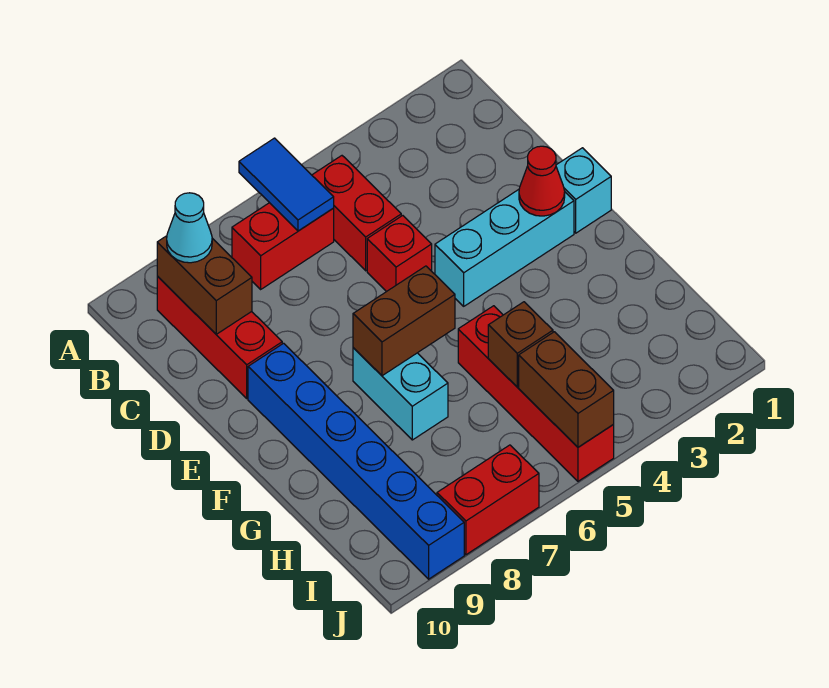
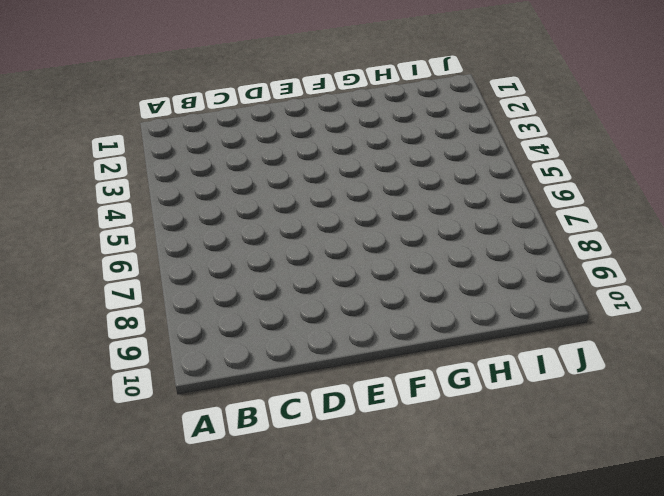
none -> red 1x2 brick [312,156,401,271]
none -> red 1x2 brick [232,203,334,289]
none -> red 1x3 brick [157,276,282,398]

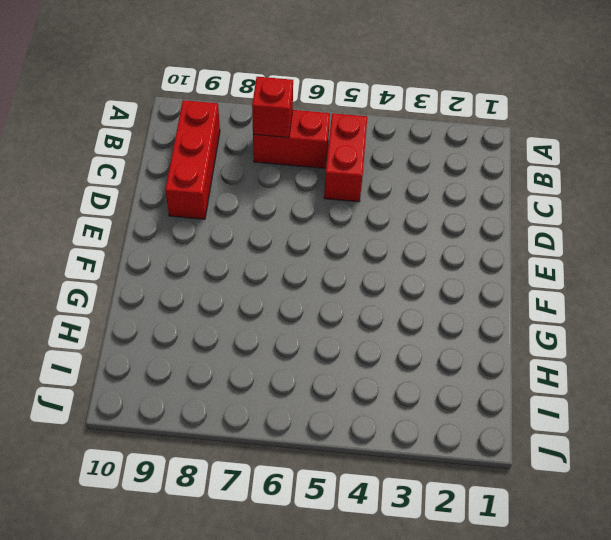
red 1x1 brick [252,77,293,138] -> red 1x1 brick moved to [367,216,432,292]
none -> cyan 1x1 brick [556,148,611,233]
none -> cyan 1x3 brick [435,190,574,306]
none -> blue 1x6 brick [248,343,464,579]

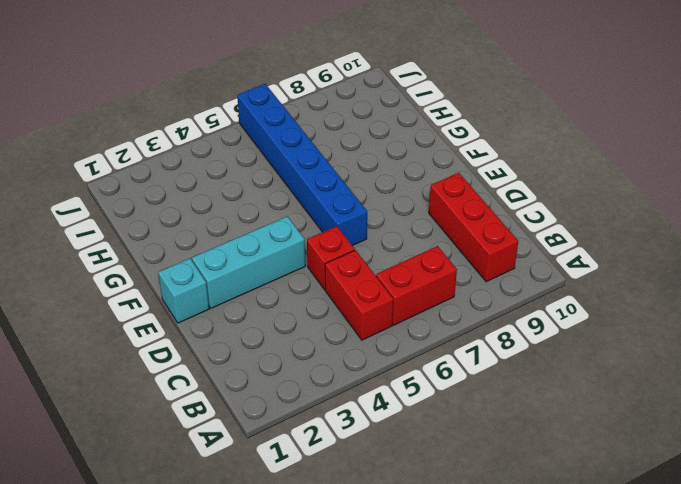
blue 1x6 brick [237,84,367,246] -> blue 1x6 brick moved to [248,343,464,579]
none -> cyan 1x2 brick [353,348,448,440]
none -> red 1x4 brick [458,306,614,481]
none -> red 1x2 brick [437,445,539,555]

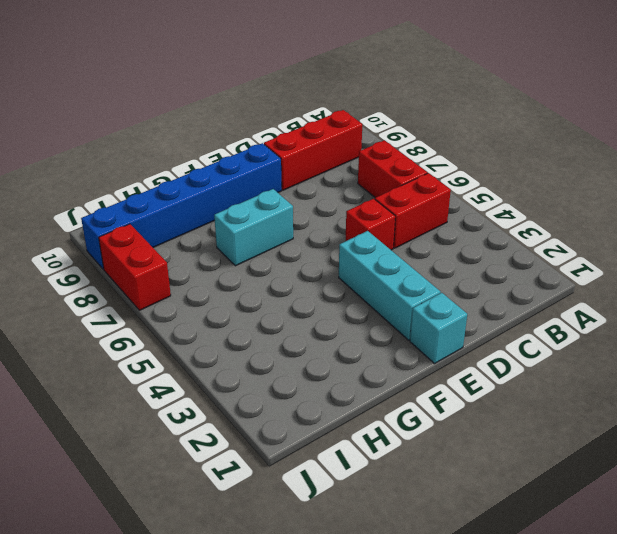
none -> red 1x4 brick [458,306,614,481]
none -> blue 1x2 tile [239,138,334,231]
none -> brown 1x2 brick [157,236,252,334]

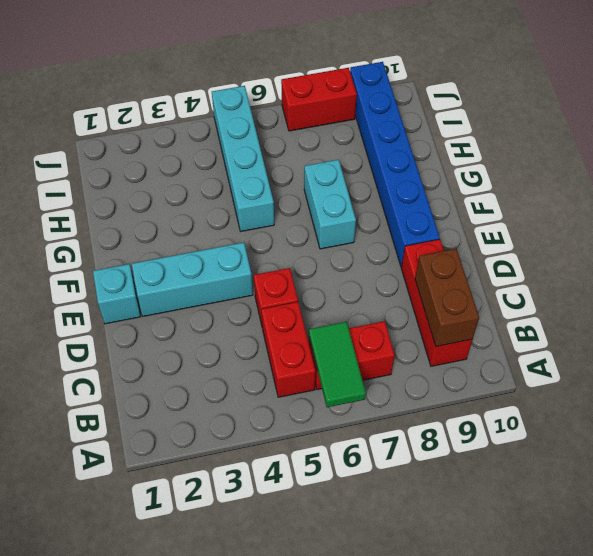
green 1x2 tile [309,322,366,407] -> blue 1x2 tile [239,138,334,231]
cyan 1x4 brick [212,86,274,231] -> red 1x4 brick [458,306,614,481]
none -> red 1x1 cone [519,146,565,216]
none -> brown 1x2 brick [353,266,455,376]
none -> brown 1x1 brick [488,302,553,387]

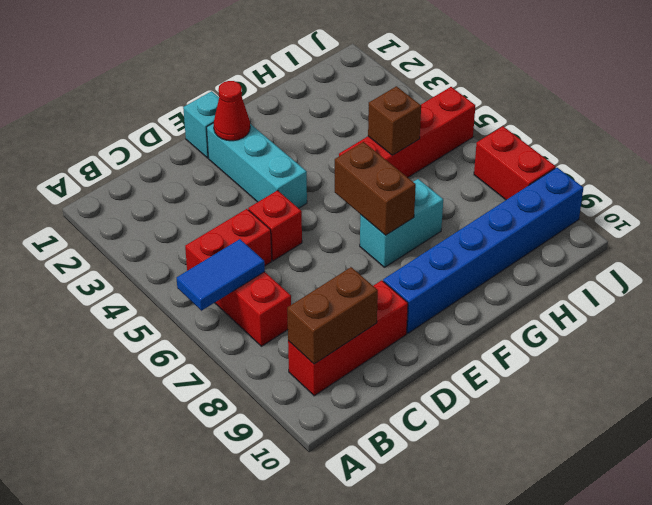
none -> brown 1x2 brick [519,332,614,447]
none -> cyan 1x1 cone [167,193,212,263]

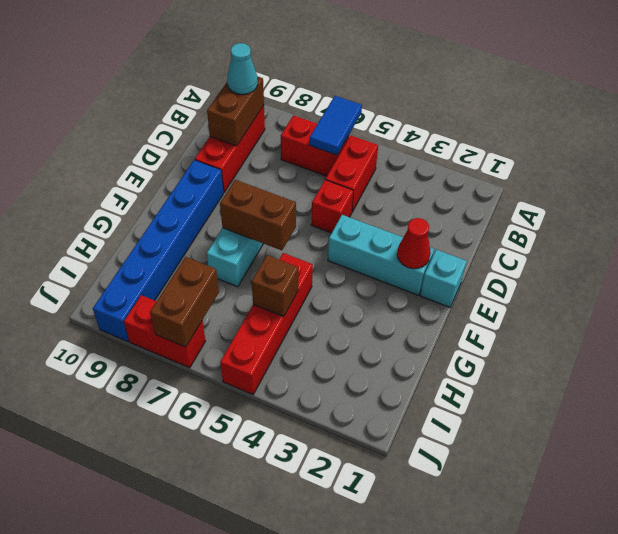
brown 1x2 brick [150,257,219,347] -> brown 1x2 brick moved to [519,332,614,447]

